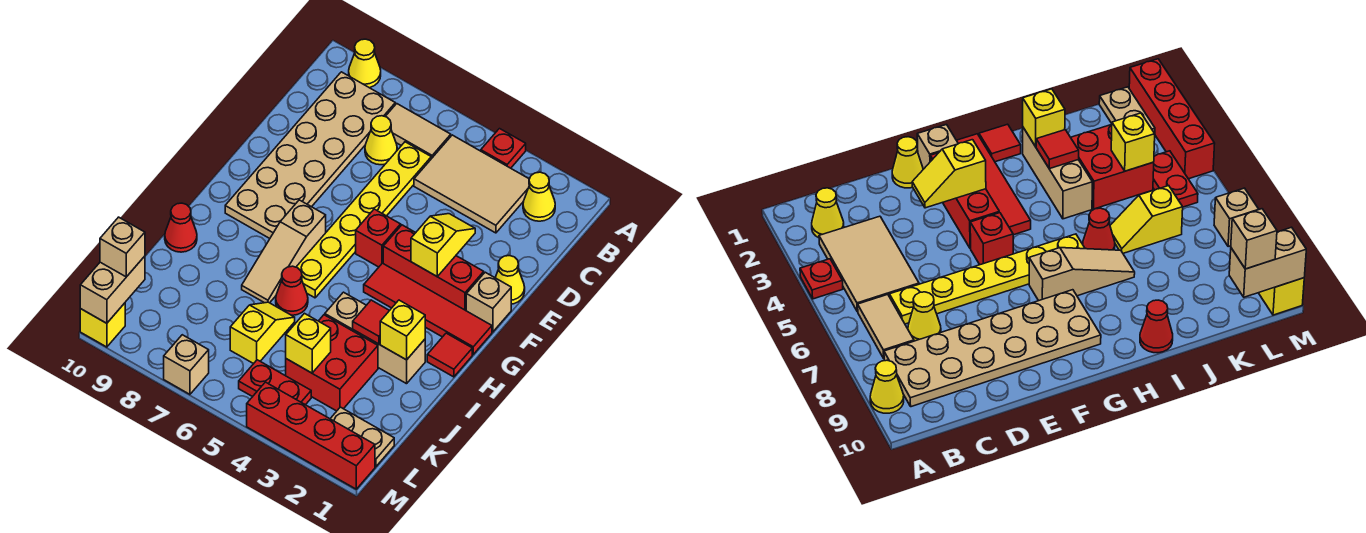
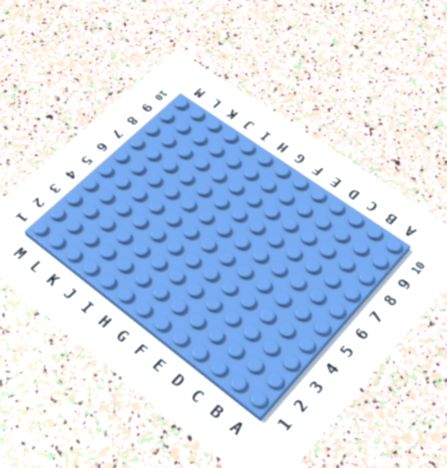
none -> red 1x1 plate [481,129,526,168]
none -> yellow 1x1 cone [349,39,381,88]
none -> yellow 1x1 cone [523,172,555,221]
none -> tan 2x3 tile [414,135,529,233]

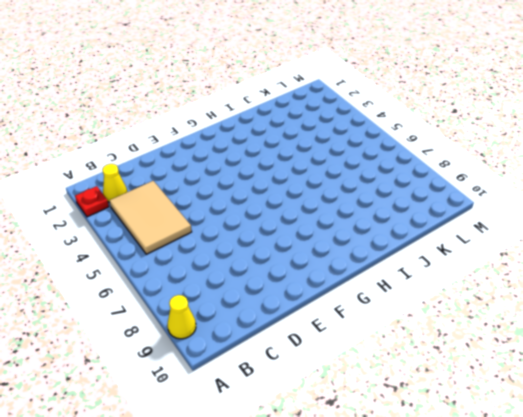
red 1x1 plate [75,186,109,217] -> red 1x1 plate moved to [481,129,526,168]
none -> tan 1x2 tile [385,104,451,159]
none -> tan 2x6 plate [225,72,395,238]
none -> yellow 1x6 plate [297,142,431,298]
none -> yellow 1x1 cone [365,116,397,165]

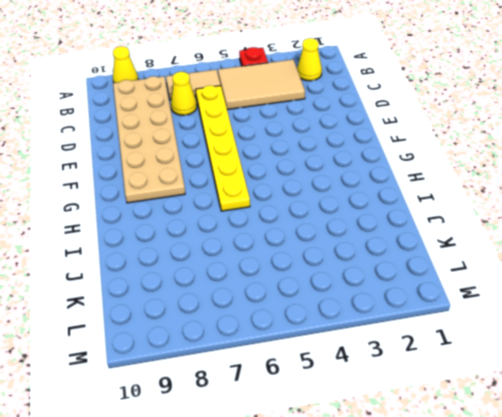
none -> yellow 1x1 cone [495,256,525,304]
none -> tan 1x1 brick [466,272,511,332]
none -> red 1x3 brick [383,225,484,310]
none -> red 1x1 brick [356,209,401,267]

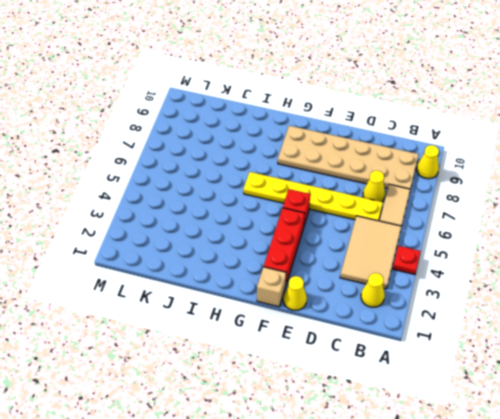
none -> red 1x4 tile [364,263,492,354]
none -> tan 1x3 slope [242,200,326,303]
none -> red 1x1 tile [427,333,472,377]
none -> tan 1x3 brick [325,292,425,384]

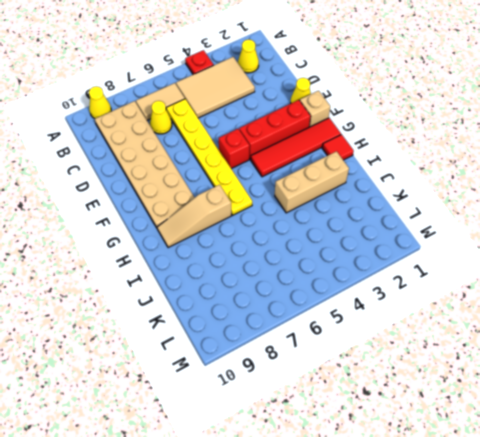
tan 1x3 slope [157,185,231,248] -> tan 1x3 slope turned to [242,200,326,303]
none -> red 1x1 cone [276,266,308,315]
none -> red 1x1 cone [165,203,197,252]
none -> red 2x2 brick [286,315,378,411]
none -> yellow 1x2 slope [230,302,295,364]

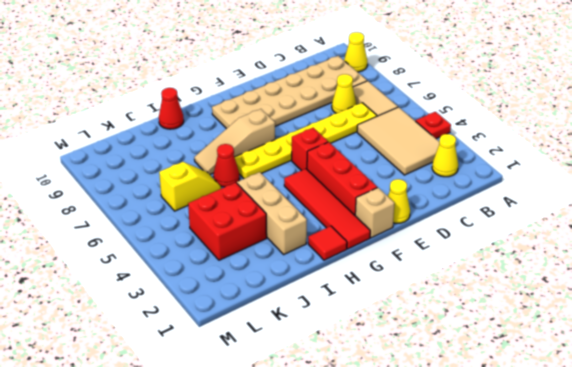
none -> tan 1x2 plate [330,407,394,467]
none -> red 1x2 plate [239,360,311,405]
none -> red 1x4 brick [247,382,375,489]
none -> tan 1x1 brick [164,335,209,394]

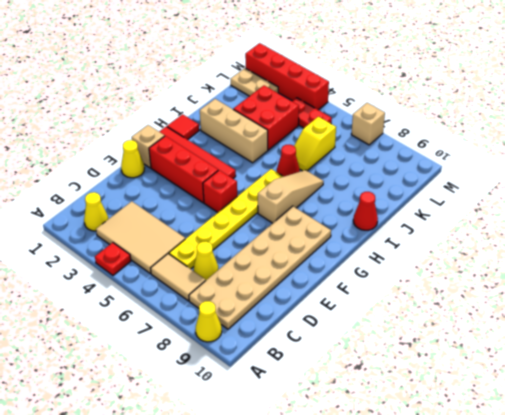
none -> yellow 1x1 brick [80,303,125,347]
none -> yellow 1x2 slope [411,214,475,276]
none -> yellow 1x1 brick [380,300,425,360]
none -> red 1x1 tile [353,300,389,344]

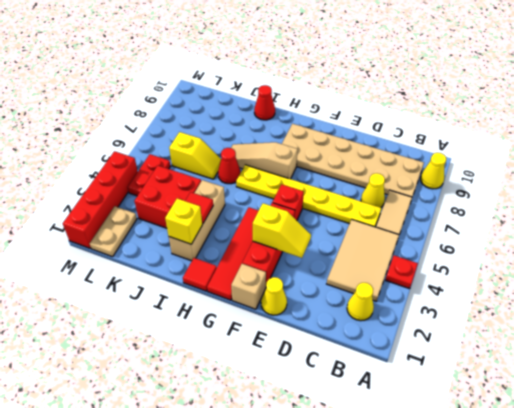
none -> tan 1x1 brick [164,335,209,394]
none -> yellow 1x1 brick [80,303,125,347]
none -> yellow 1x1 brick [286,313,331,373]
none -> tan 1x2 brick [80,256,145,323]

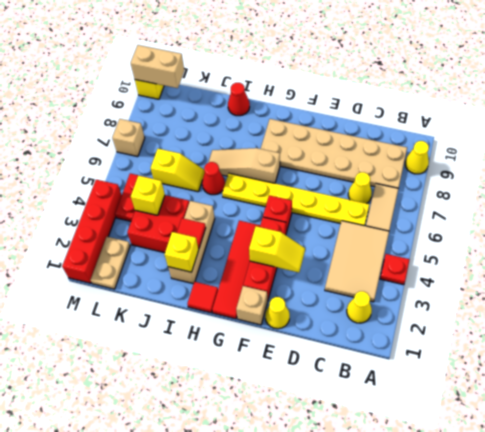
none -> tan 1x1 brick [100,217,145,277]

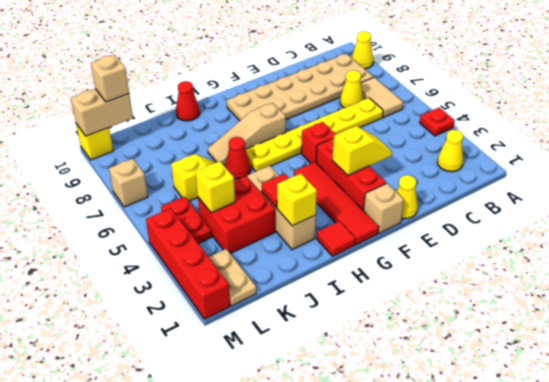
none -> tan 2x3 tile [414,135,529,233]

